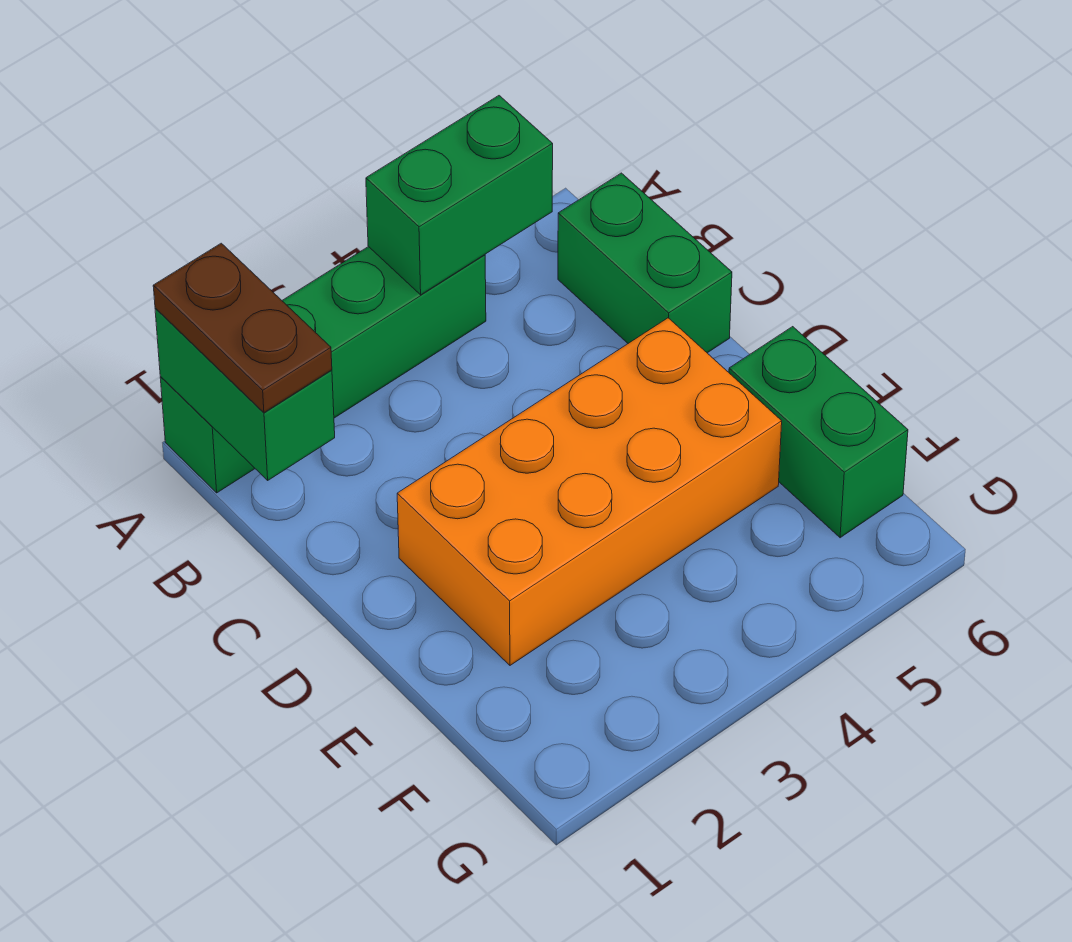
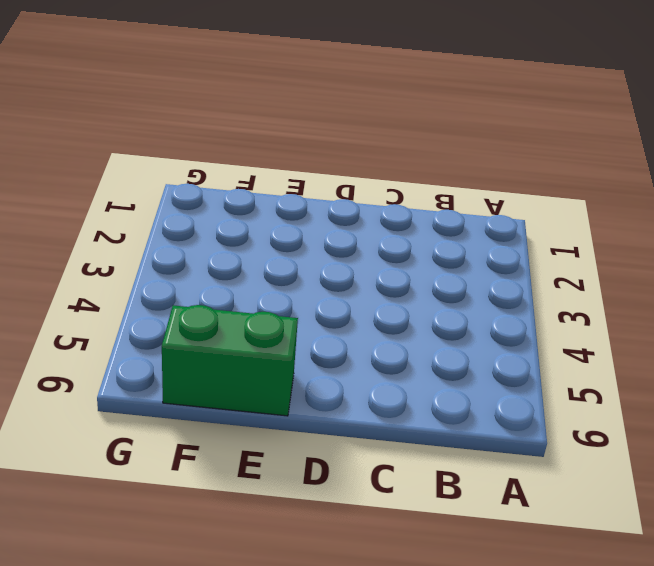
none -> green 1x4 brick [160,247,486,493]
none -> green 1x2 brick [558,173,732,353]

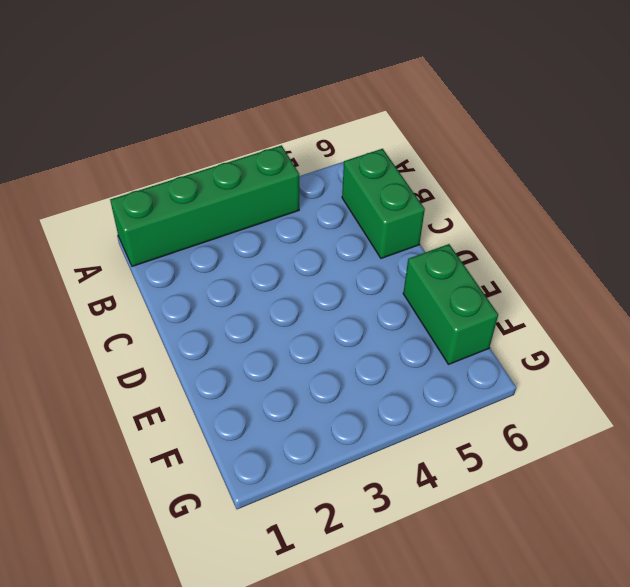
none -> orange 2x4 brick [397,318,782,665]
none -> green 1x2 brick [155,308,335,480]

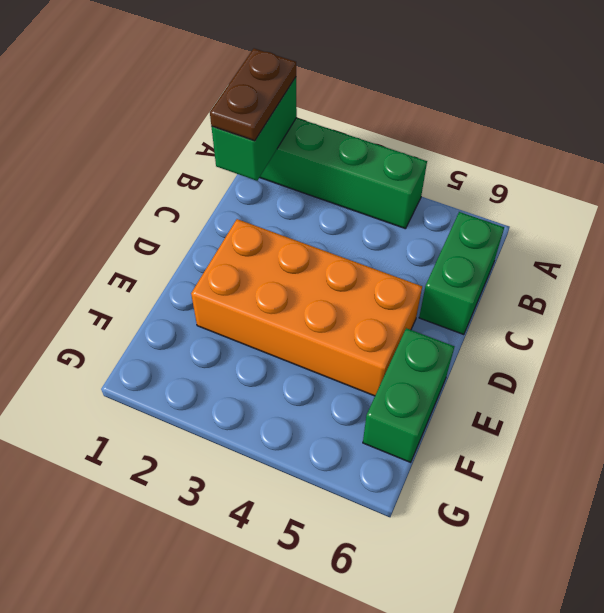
none -> green 1x2 brick [366,96,553,295]

